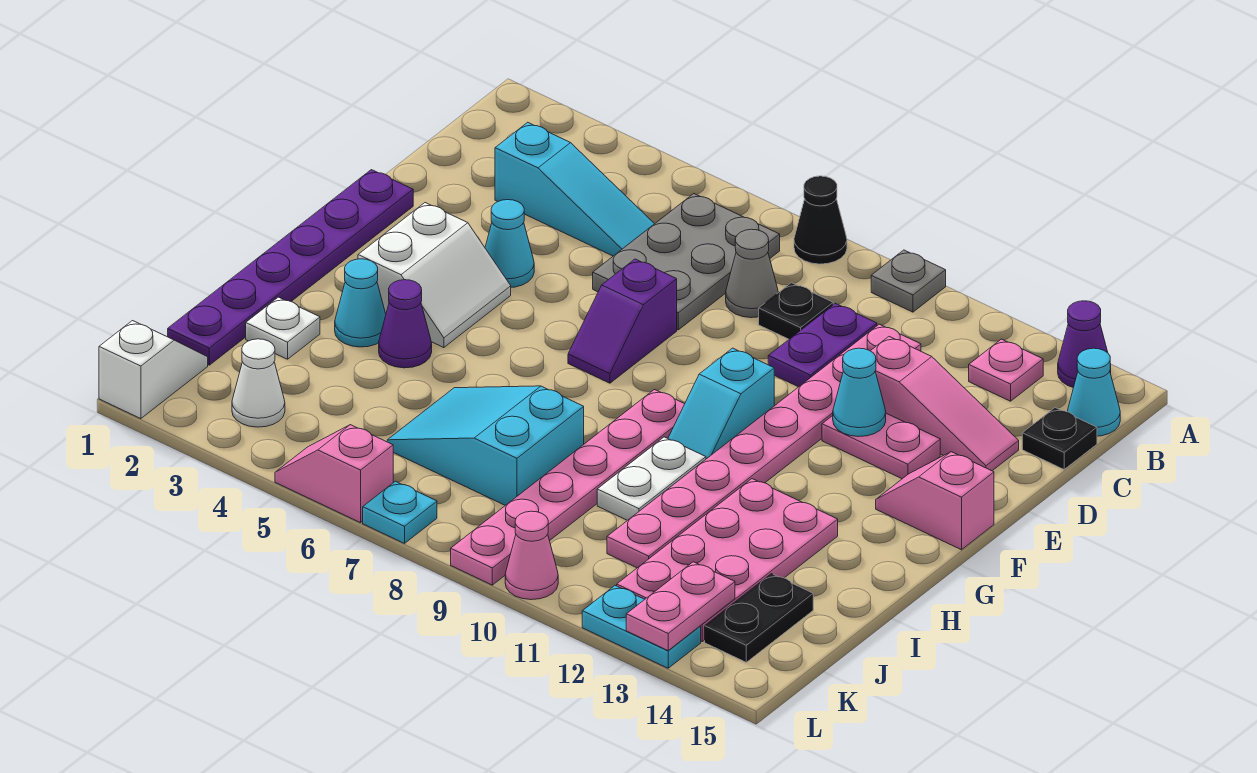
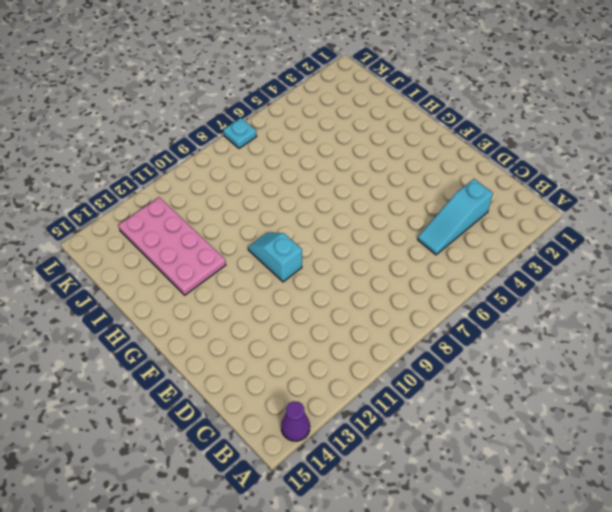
none -> black 1x1 cone [794,176,847,264]
none -> grey 1x1 plate [871,250,946,312]
none -> grey 2x3 plate [593,194,780,330]
none -> pink 1x1 plate [969,339,1043,401]

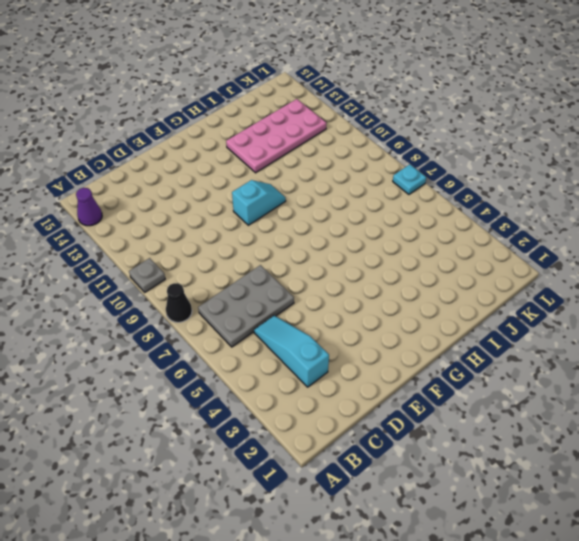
none -> pink 1x1 plate [969,339,1043,401]
none -> cyan 1x1 cone [1067,348,1120,436]
none -> grey 1x1 cone [726,229,778,318]
none -> black 1x1 plate [759,283,833,339]

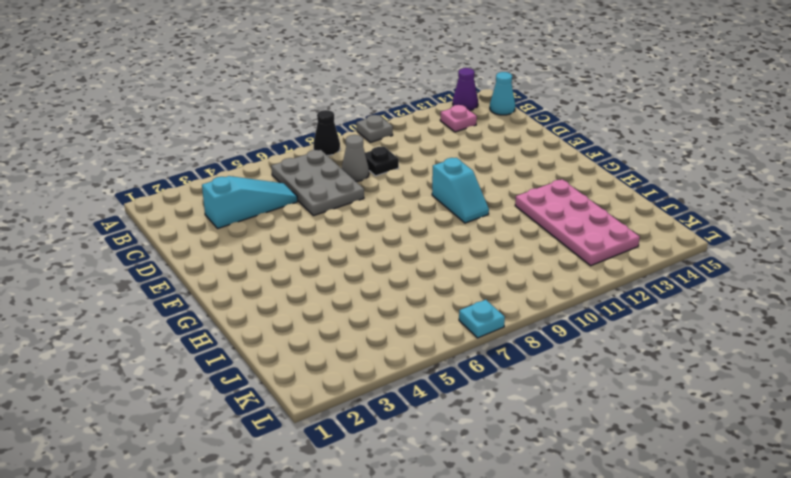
none -> purple 1x2 plate [768,303,877,387]
none -> pink 1x8 plate [607,324,921,568]
none -> black 1x1 plate [1022,408,1097,469]
none -> pink 1x3 slope [871,337,1019,471]

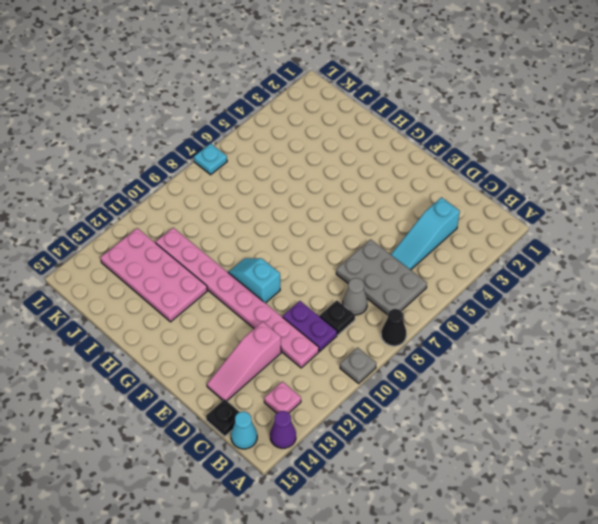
none -> purple 1x6 plate [168,170,413,365]
none -> cyan 1x1 cone [485,200,534,287]
none -> purple 1x2 slope [568,259,677,383]
none -> pink 1x2 plate [822,413,940,479]

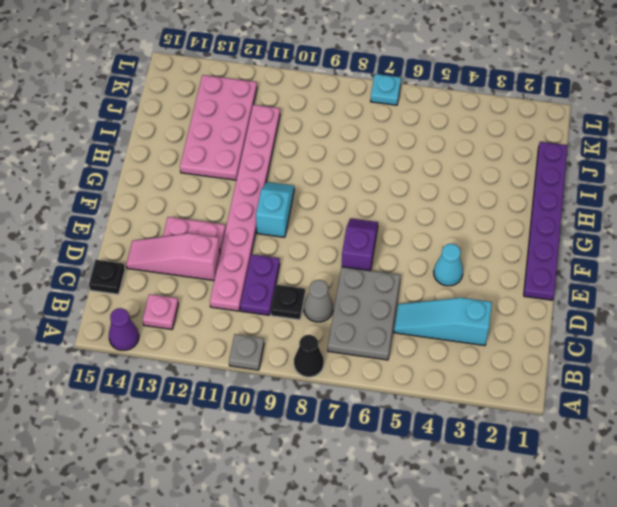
none -> cyan 1x1 cone [1067,348,1120,436]
none -> white 2x2 slope [358,203,511,348]
none -> pink 1x2 slope [876,452,994,550]
none -> pink 1x6 plate [451,390,684,585]

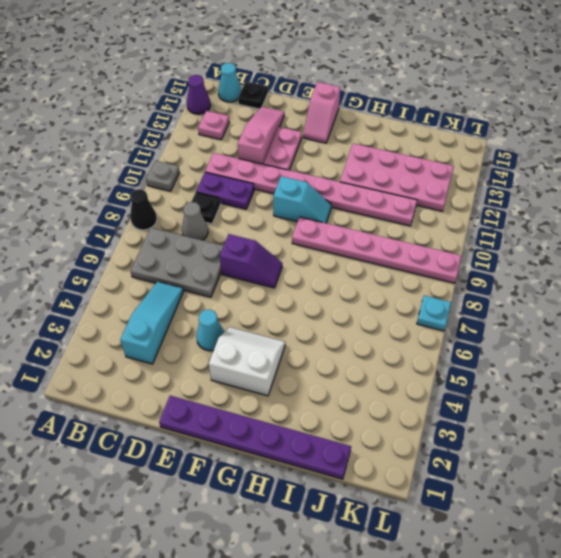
none -> cyan 1x1 cone [335,259,386,347]
none -> purple 1x1 cone [379,280,432,368]
none -> white 1x2 plate [597,437,706,520]
none -> white 1x1 plate [246,297,320,359]

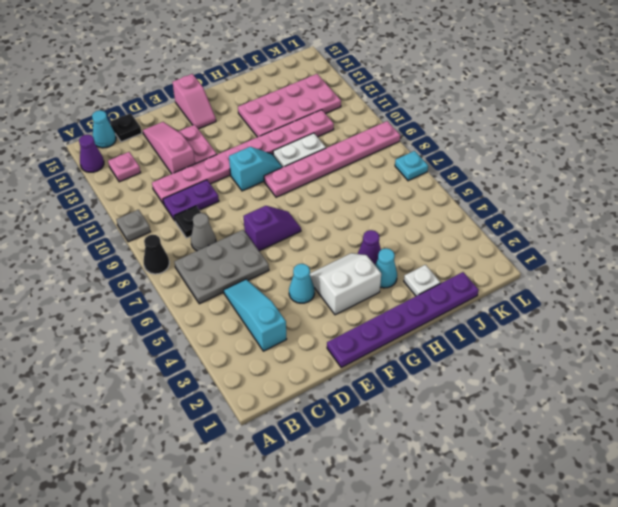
none -> cyan 2x3 slope [387,386,584,505]
none -> black 1x2 plate [705,574,813,662]
none -> white 1x2 slope [99,321,208,419]
none -> white 1x1 cone [232,339,285,427]

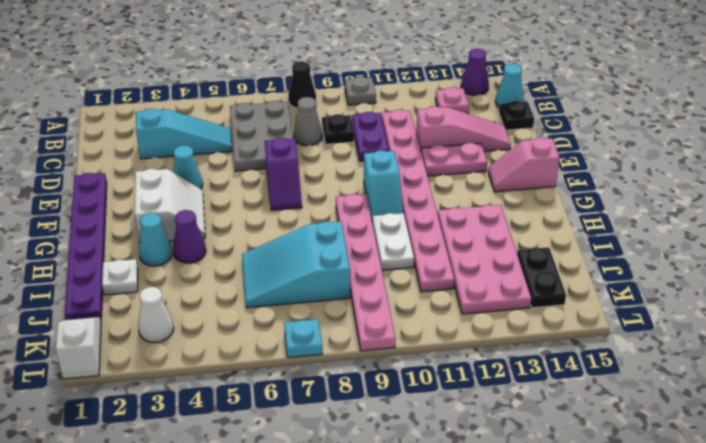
none -> pink 1x2 slope [275,425,393,523]
none -> pink 1x1 cone [505,511,558,600]
none -> cyan 1x2 plate [582,586,701,668]
none -> cyan 1x1 cone [833,348,886,437]

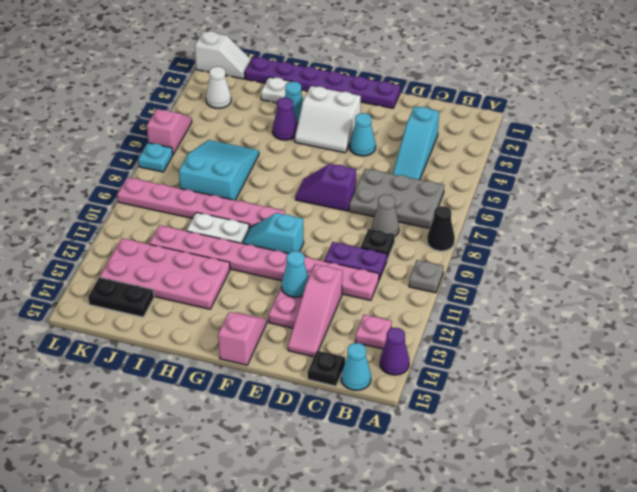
none -> pink 1x1 cone [505,511,558,600]
none -> cyan 1x2 plate [582,586,701,668]
none -> pink 1x2 plate [626,562,735,650]

